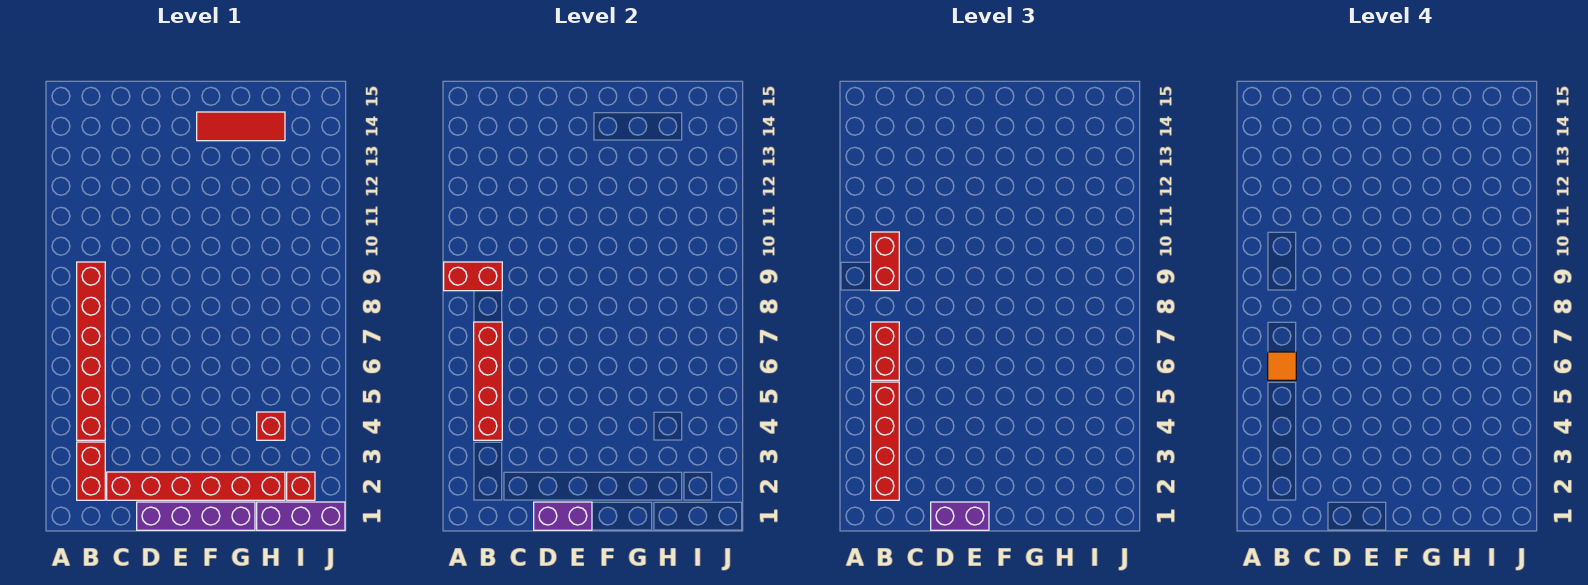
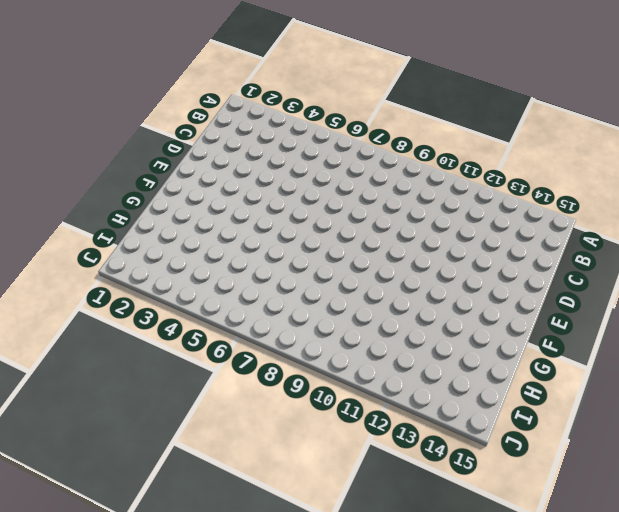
none -> red 1x2 brick [77,442,105,500]
none -> red 1x6 brick [77,262,105,440]
none -> red 1x6 brick [107,472,285,500]

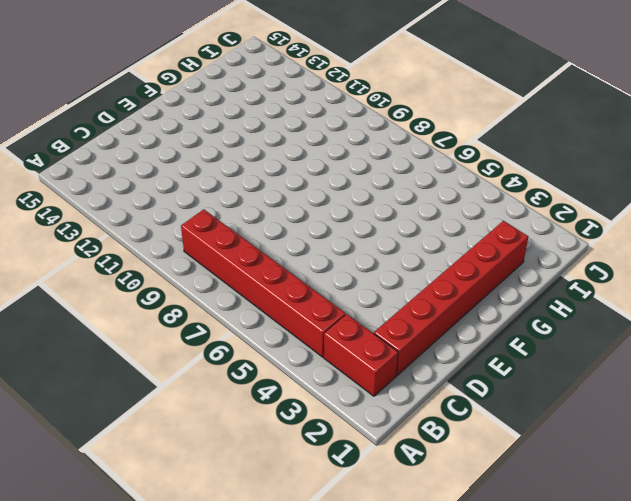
none -> purple 1x4 brick [137,502,255,530]
none -> red 1x3 tile [197,112,285,141]
none -> purple 1x3 brick [257,502,345,530]

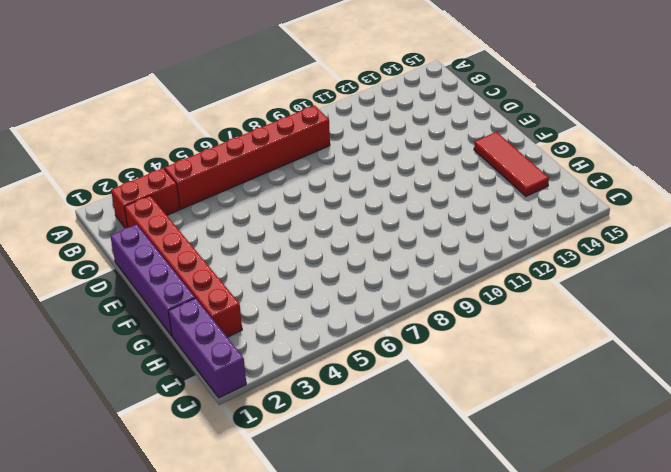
none -> red 1x1 brick [257,412,285,440]
none -> red 1x1 brick [287,472,315,500]
none -> red 1x2 brick [444,262,502,291]

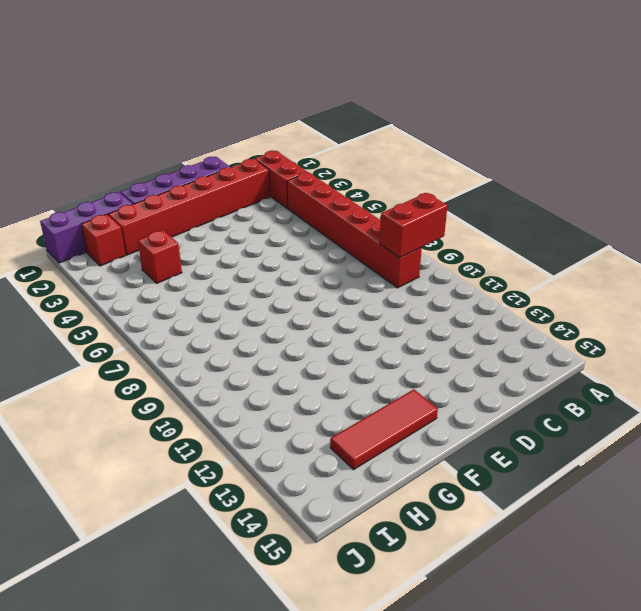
none -> red 1x4 brick [474,322,502,440]
none -> purple 1x2 brick [534,502,592,530]
none -> red 1x4 brick [871,382,899,500]

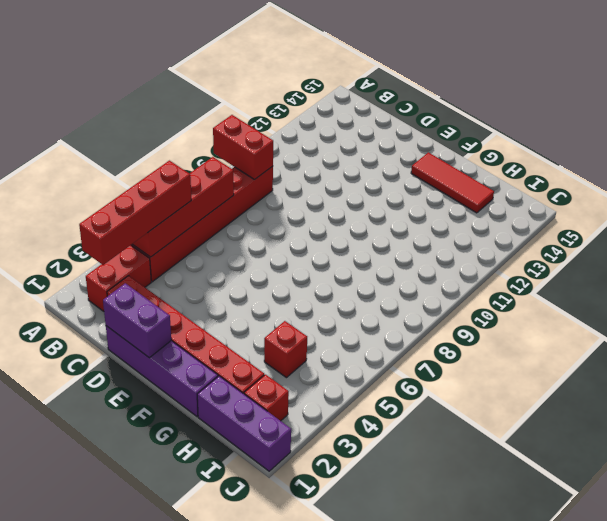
none -> red 1x2 brick [871,322,899,380]
none -> red 1x2 brick [871,232,899,291]
none -> purple 1x2 brick [931,502,989,530]

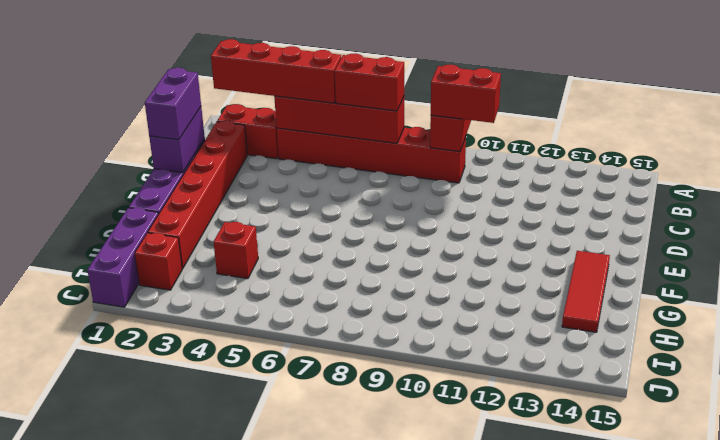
none -> orange 1x1 tile [1268,352,1296,380]

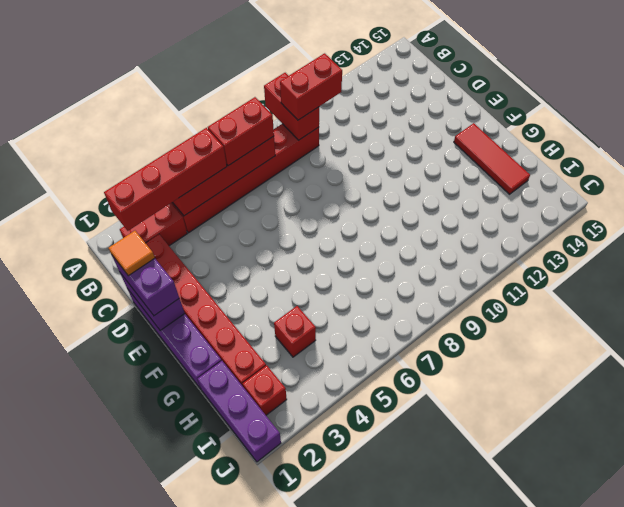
orange 1x1 tile [109,231,155,276] -> orange 1x1 tile moved to [1268,352,1296,380]

